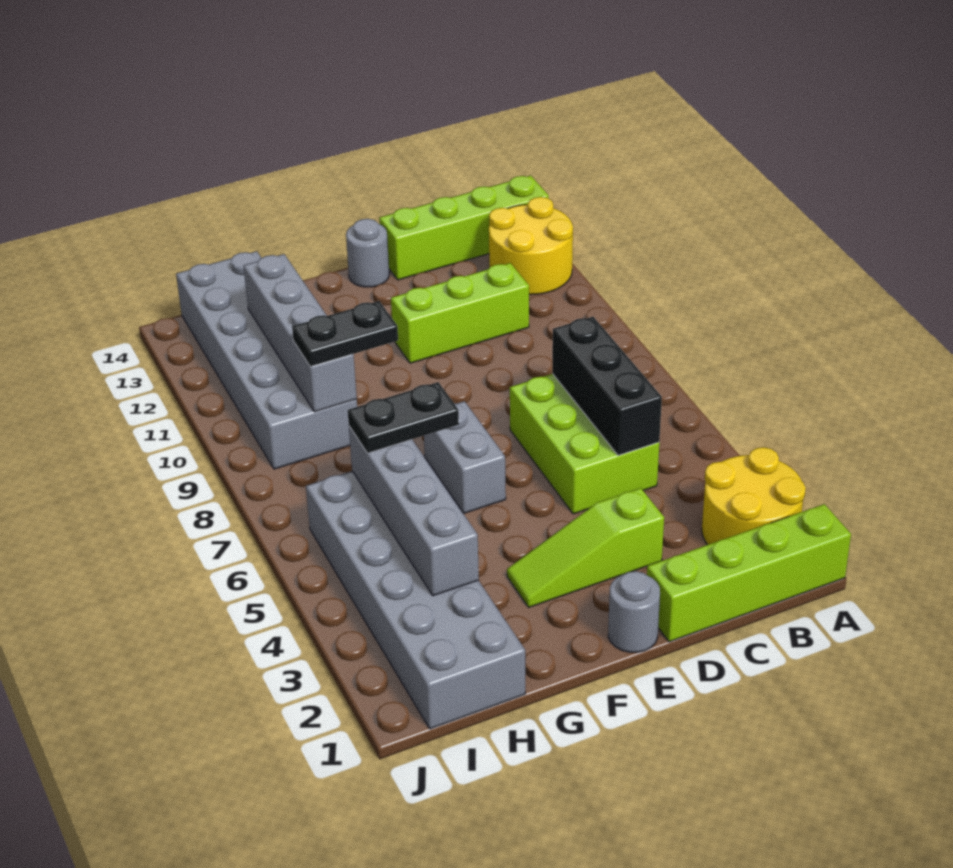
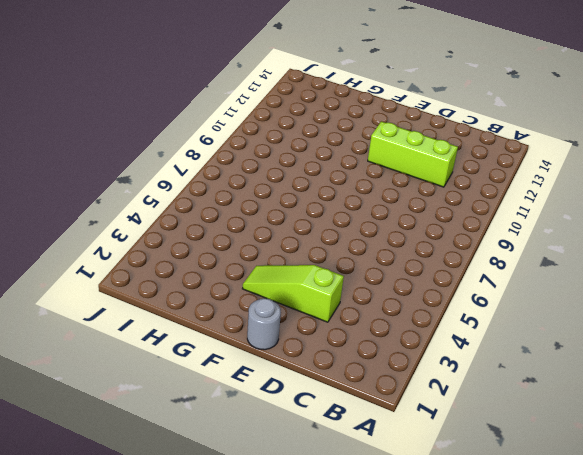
none -> lime 1x4 brick [647,504,851,642]
none -> yellow 2x2 round brick [702,447,806,545]
none -> yellow 2x2 round brick [489,197,573,295]

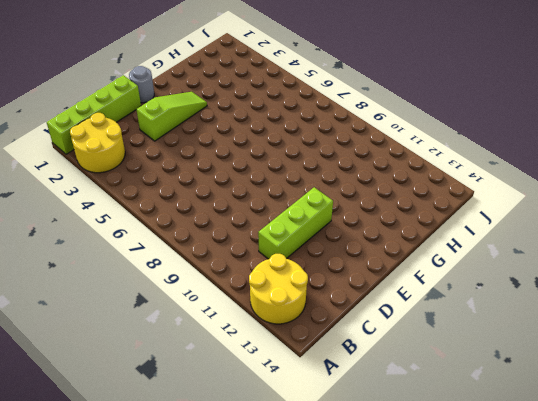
none -> lime 1x4 brick [379,176,549,280]
none -> lime 2x3 brick [510,374,659,514]
none -> grey 1x1 round brick [346,219,389,287]

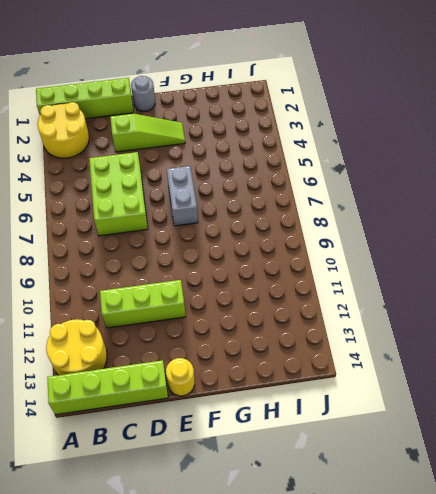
yellow 1x1 round brick [166,358,195,396] -> grey 1x1 round brick [346,219,389,287]
none -> grey 2x6 brick [306,471,525,729]
none -> grey 2x6 brick [176,251,357,469]
none -> black 1x3 brick [552,317,662,455]

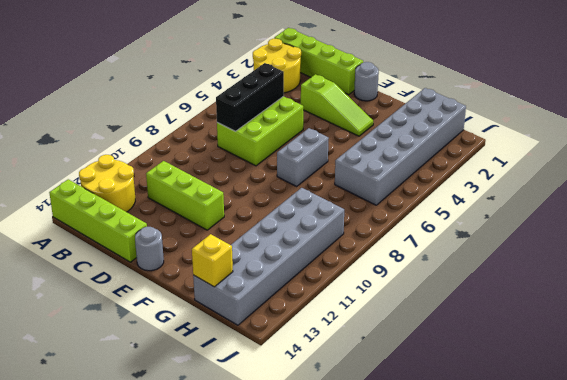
yellow 1x1 brick [192,234,233,287] -> none
none -> grey 1x4 brick [349,426,479,596]
none -> grey 1x4 brick [244,254,357,412]
none -> black 1x2 plate [348,382,459,453]

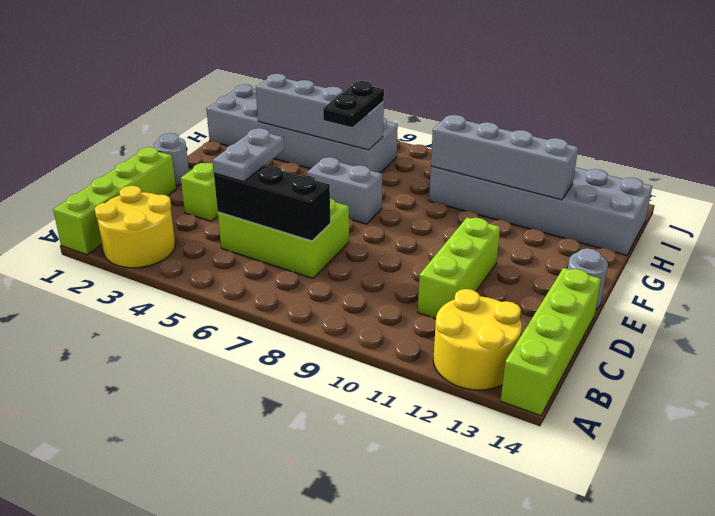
grey 1x2 plate [212,128,284,182] -> none
none -> black 1x2 plate [292,301,398,367]

